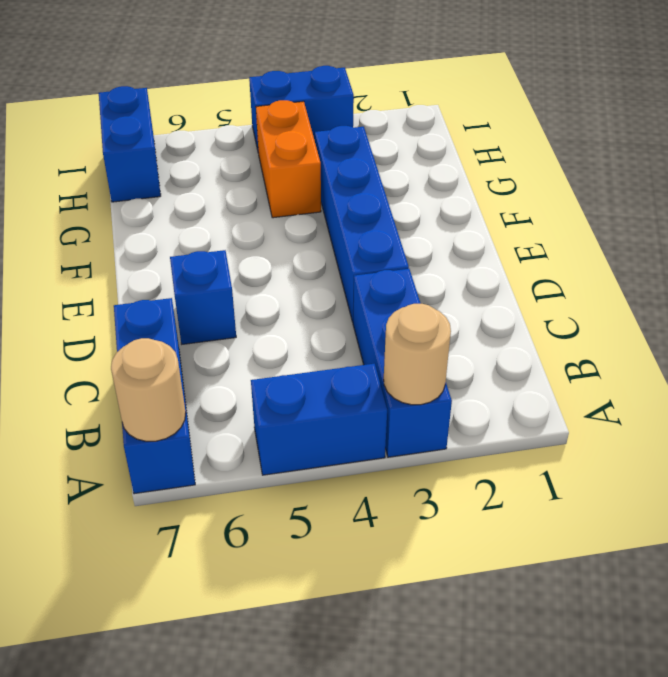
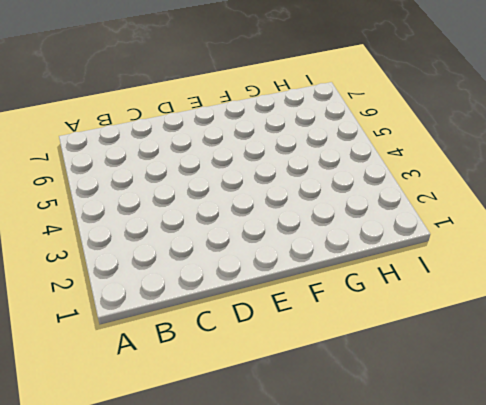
none -> blue 1x3 brick [353,269,452,457]
none -> blue 1x2 brick [251,364,387,475]

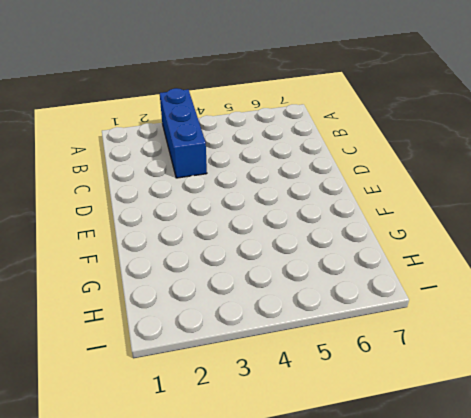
none -> blue 1x2 brick [251,364,387,475]
none -> blue 1x3 brick [114,298,195,494]

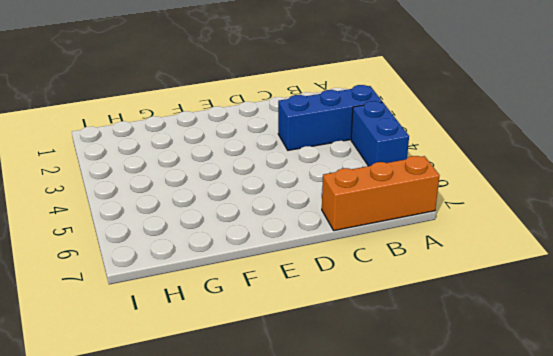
orange 1x3 brick [322,156,440,231] -> blue 1x3 brick [114,298,195,494]
none -> blue 1x4 brick [315,126,409,322]
none -> blue 1x1 brick [170,250,236,344]

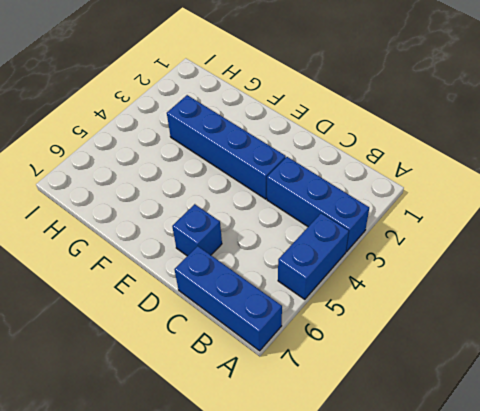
none -> orange 1x2 brick [256,100,321,218]
none -> blue 1x2 brick [99,86,161,202]

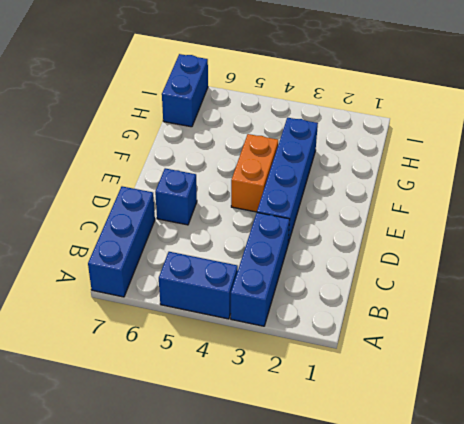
orange 1x2 brick [231,134,278,212] -> orange 1x2 brick moved to [256,100,321,218]
none -> blue 1x2 brick [249,66,354,150]
none -> tan 1x1 round brick [384,304,451,405]

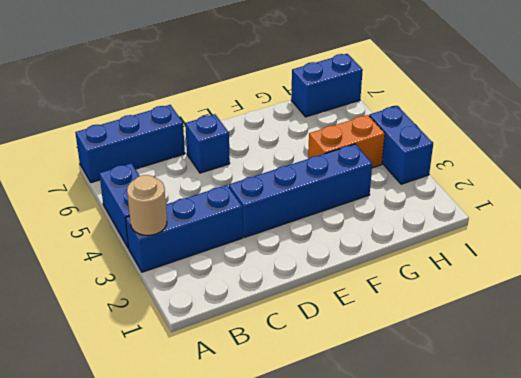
none -> tan 1x1 round brick [111,338,186,441]

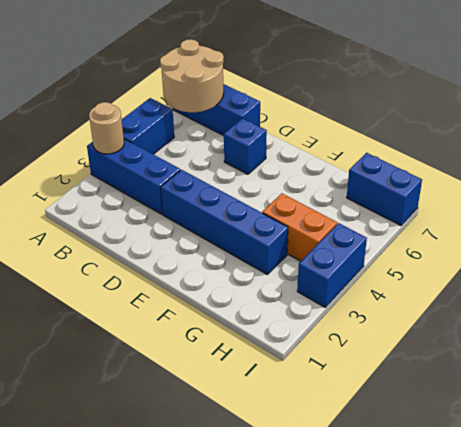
tan 2x2 round brick [160,39,224,112] -> tan 1x1 round brick [111,338,186,441]

